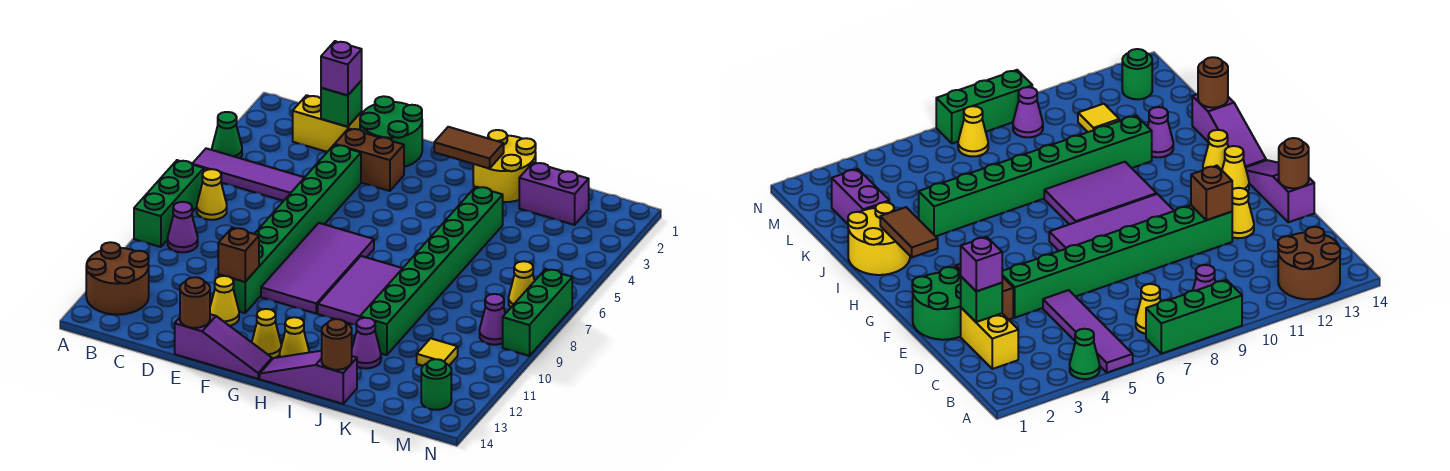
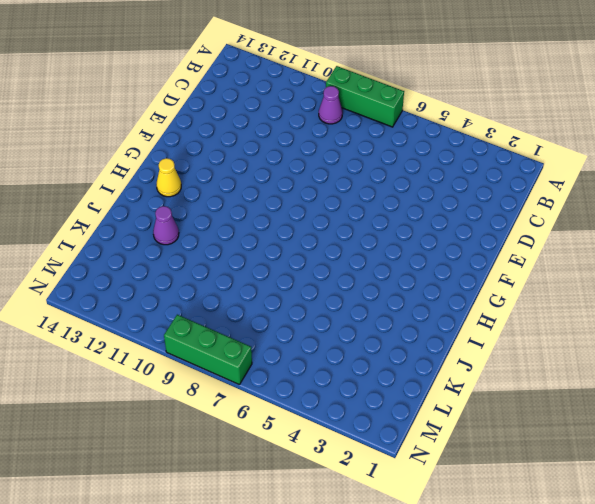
none -> green 1x1 cone [212,112,242,158]
none -> purple 1x4 tile [192,148,305,201]
none -> brown 2x2 round brick [86,242,149,315]
none -> yellow 1x1 cone [197,169,227,220]

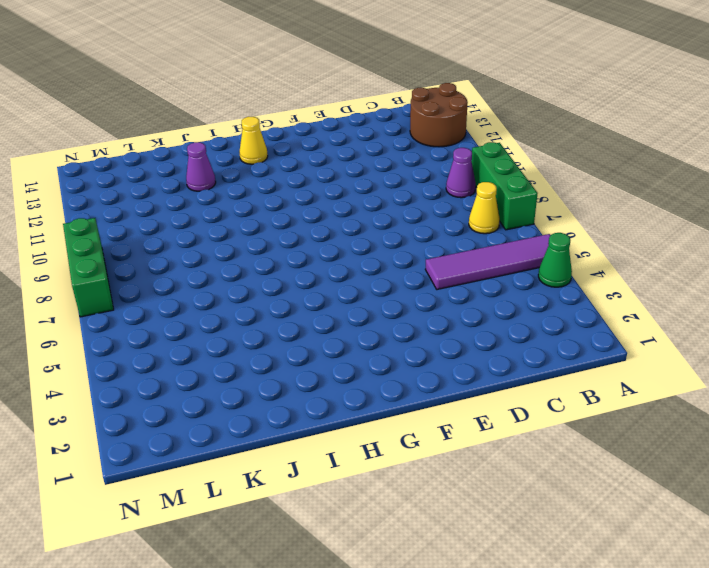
none -> yellow 1x2 brick [293,95,362,152]
none -> green 2x2 round brick [360,96,422,167]
none -> brown 1x2 brick [335,128,404,191]
none -> green 1x8 brick [218,145,361,313]

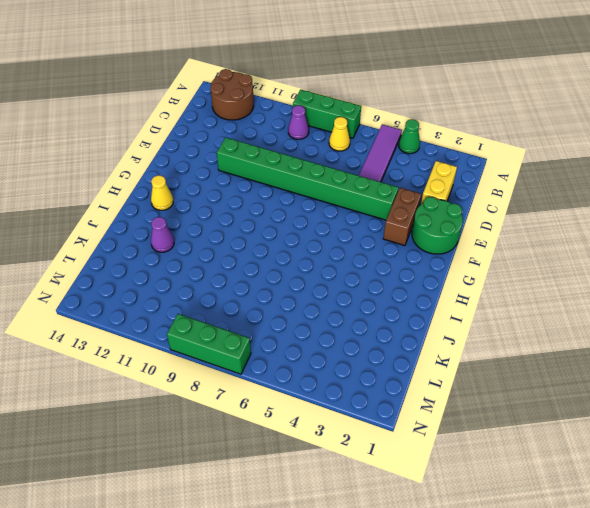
none -> yellow 1x1 cone [210,276,239,326]
none -> purple 1x3 slope [175,314,272,379]
none -> purple 2x4 tile [261,223,374,313]
none -> yellow 1x1 cone [252,309,281,359]

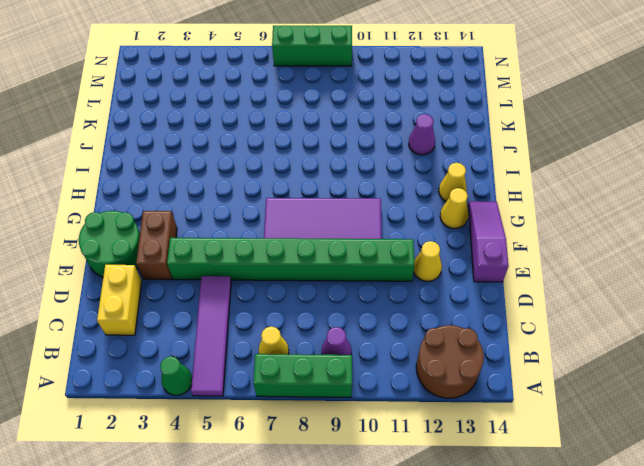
none -> purple 2x3 tile [318,256,403,325]
none -> purple 1x3 slope [260,351,357,404]
none -> yellow 2x2 round brick [473,130,536,202]
none -> green 1x8 brick [360,187,503,355]

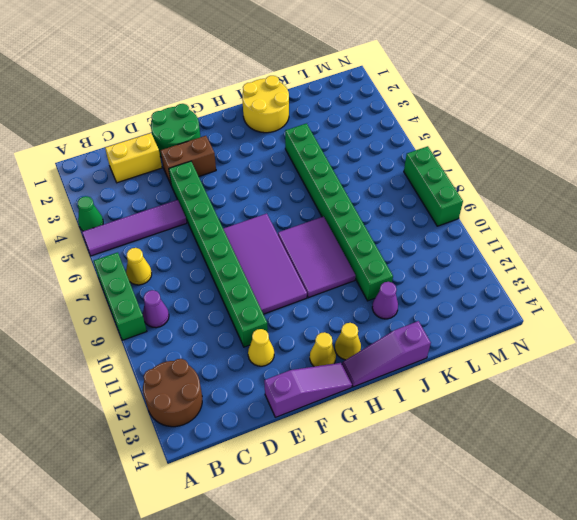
none -> purple 1x2 brick [519,162,589,225]
none -> yellow 1x1 tile [417,338,458,366]
none -> yellow 1x1 cone [509,261,535,307]
none -> purple 1x1 cone [480,294,505,345]

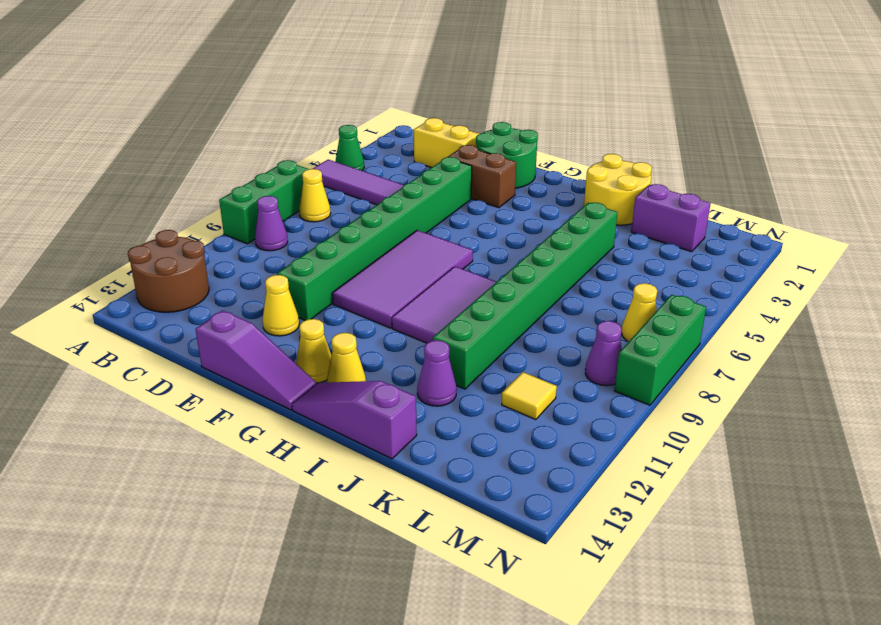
none -> green 1x1 round brick [421,359,451,410]
none -> green 1x1 brick [321,81,362,127]
none -> brown 1x1 brick [218,228,259,282]
none -> brown 1x1 round brick [180,277,210,328]

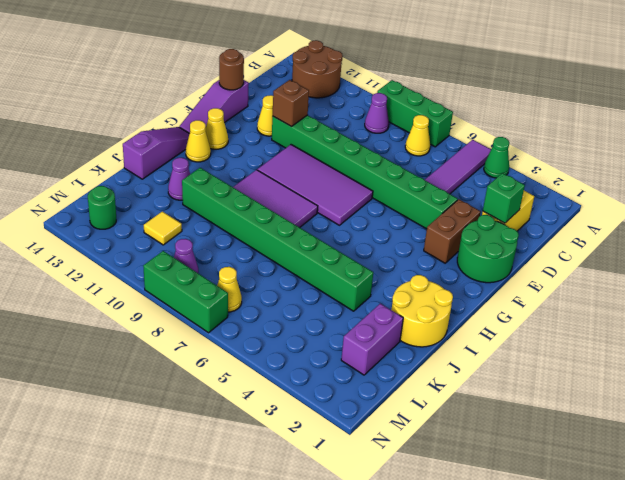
none -> brown 1x2 tile [434,127,504,169]
none -> brown 1x1 round brick [322,319,352,370]
none -> purple 1x1 brick [321,41,362,95]

